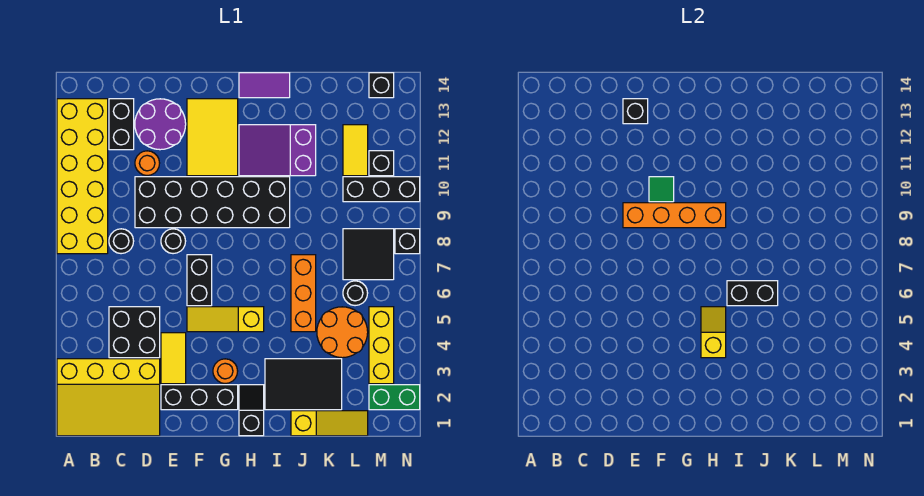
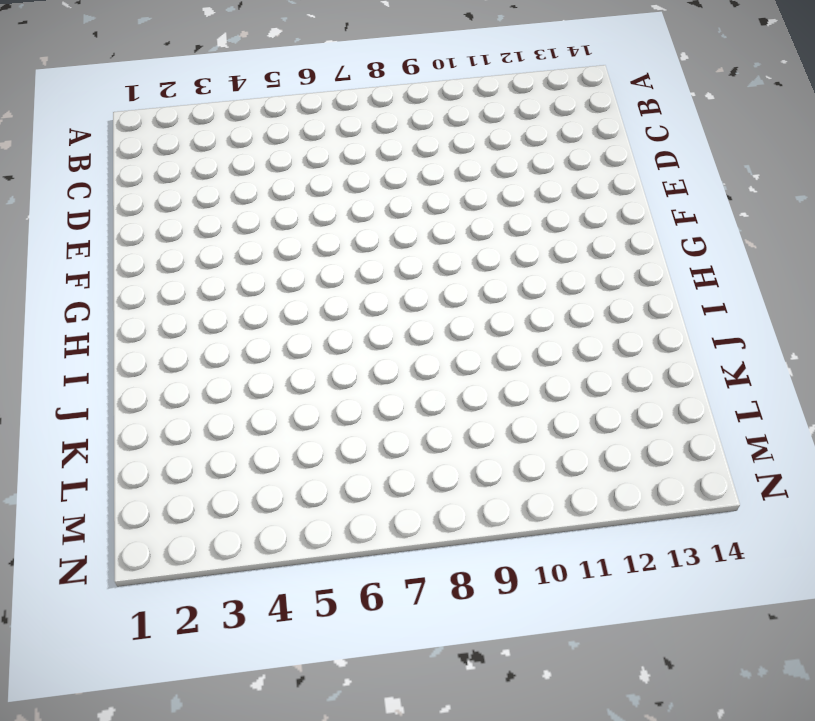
none -> yellow 3x4 slope [57,359,160,436]
none -> yellow 2x6 brick [57,99,108,254]
none -> black 2x2 brick [109,307,160,358]
none -> black 1x1 round brick [109,229,134,254]

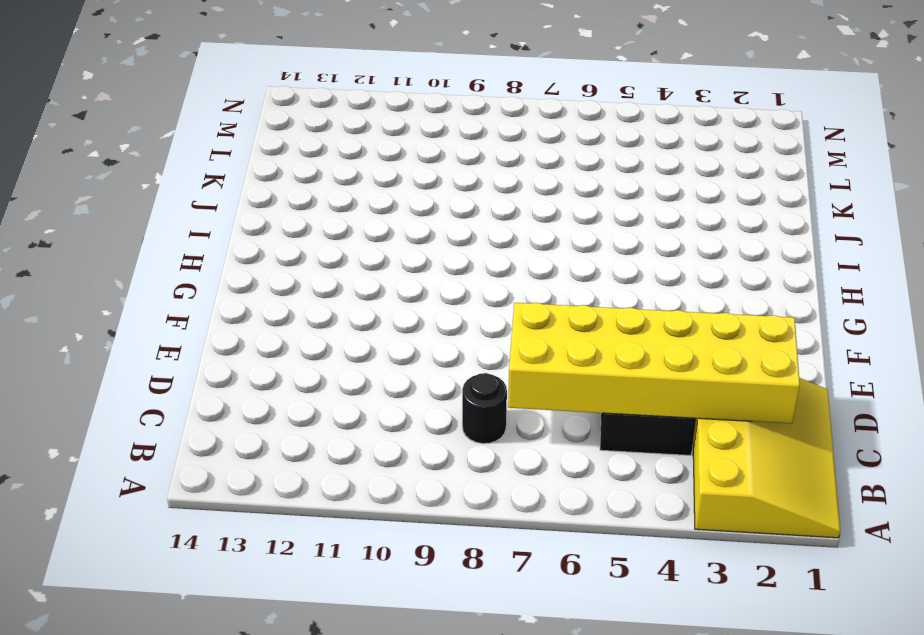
yellow 2x6 brick [508,303,800,424] -> yellow 2x6 brick moved to [57,99,108,254]
none -> black 1x2 brick [109,99,134,150]
none -> black 2x6 brick [135,177,290,228]
none -> orange 1x1 round brick [135,151,160,176]
none -> purple 2x2 round brick [135,99,186,150]

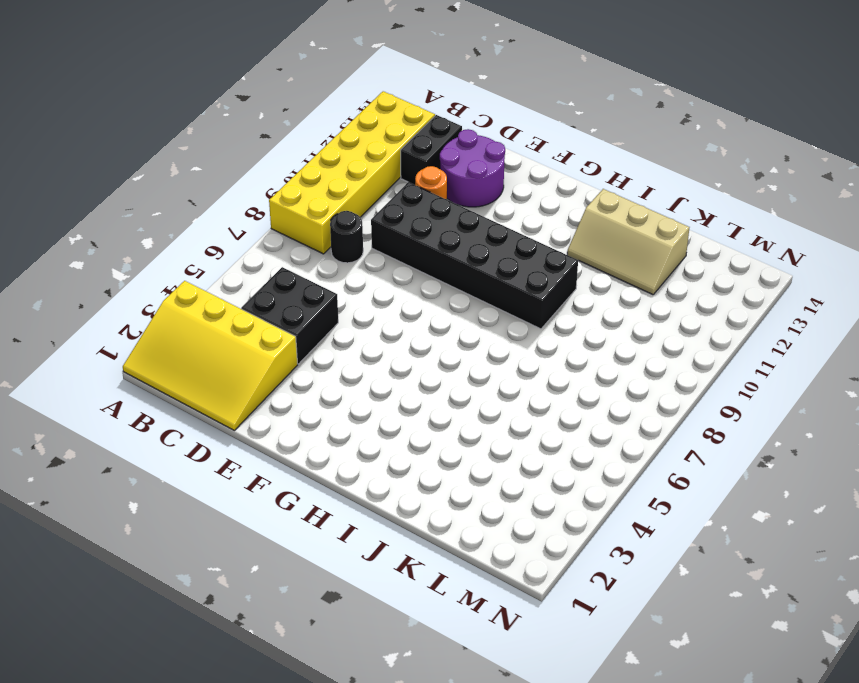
tan 2x3 slope [567,189,689,295] -> purple 2x3 slope [239,125,316,176]
none -> black 1x3 brick [161,385,238,410]
none -> yellow 1x2 tile [161,333,186,384]
none -> black 1x1 round brick [161,229,186,254]
none -> yellow 1x3 slope [187,307,264,332]

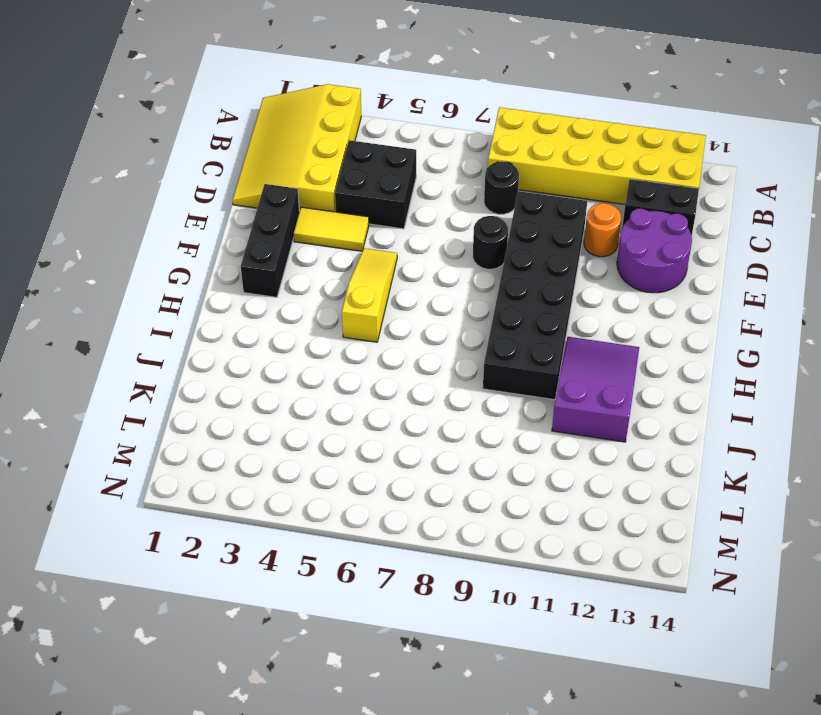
none -> black 1x2 brick [187,255,212,306]
none -> yellow 2x3 tile [187,99,238,176]
none -> orange 1x1 round brick [213,359,238,384]
none -> black 1x2 slope [239,385,264,436]

